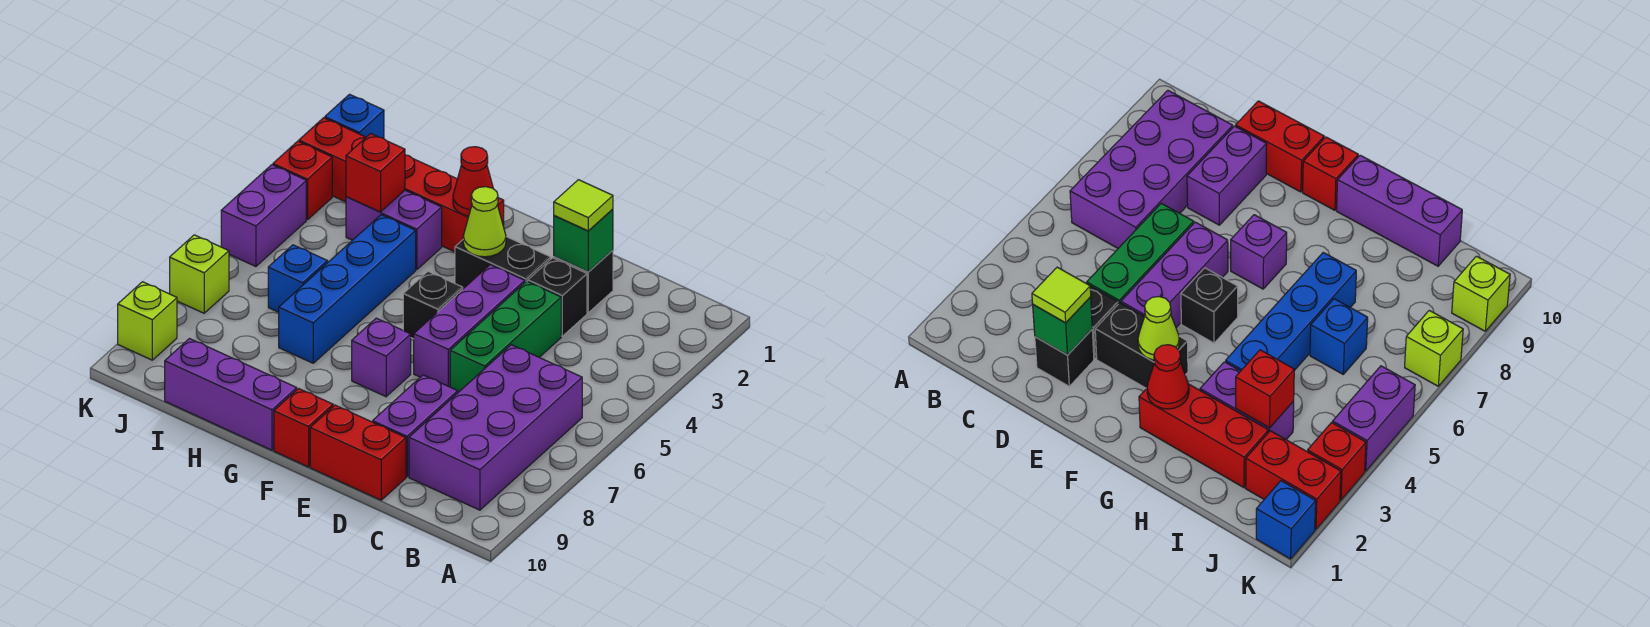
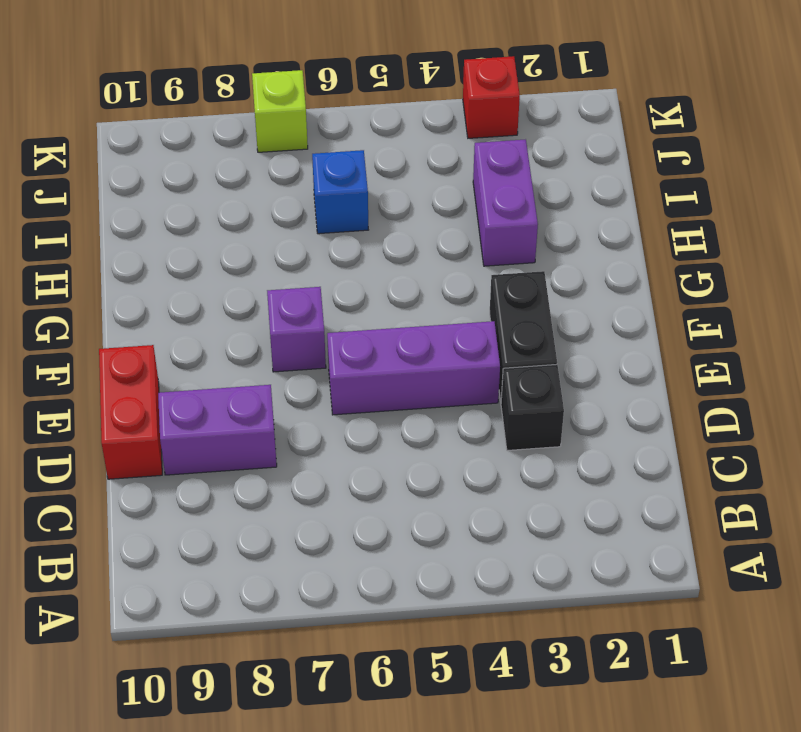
none -> purple 2x4 brick [409,345,582,510]
none -> black 1x1 brick [554,250,613,313]
none -> green 1x3 brick [450,281,561,392]

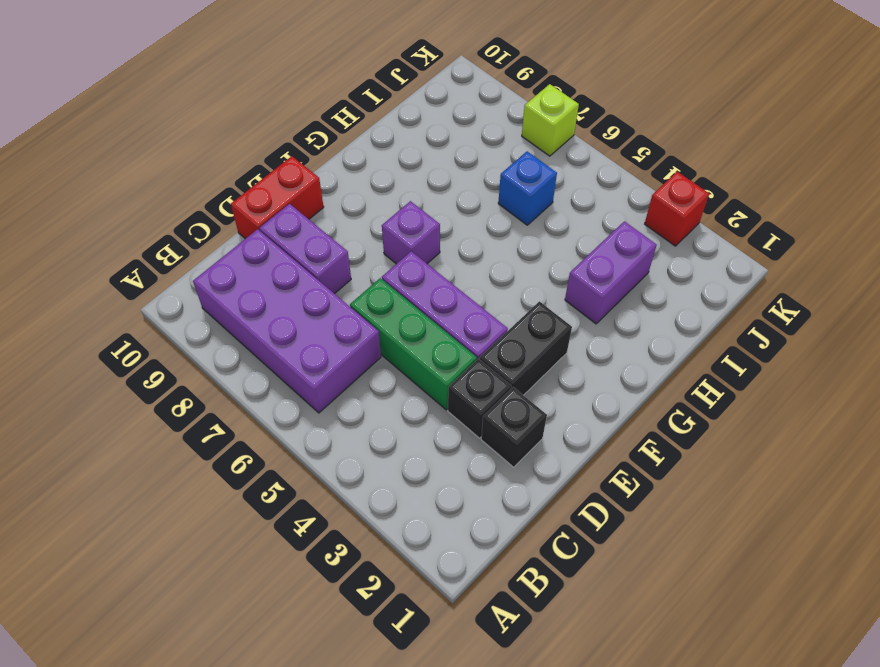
none -> black 1x1 brick [403,272,463,339]
none -> red 1x1 brick [274,389,333,467]
none -> red 1x3 brick [405,155,504,252]

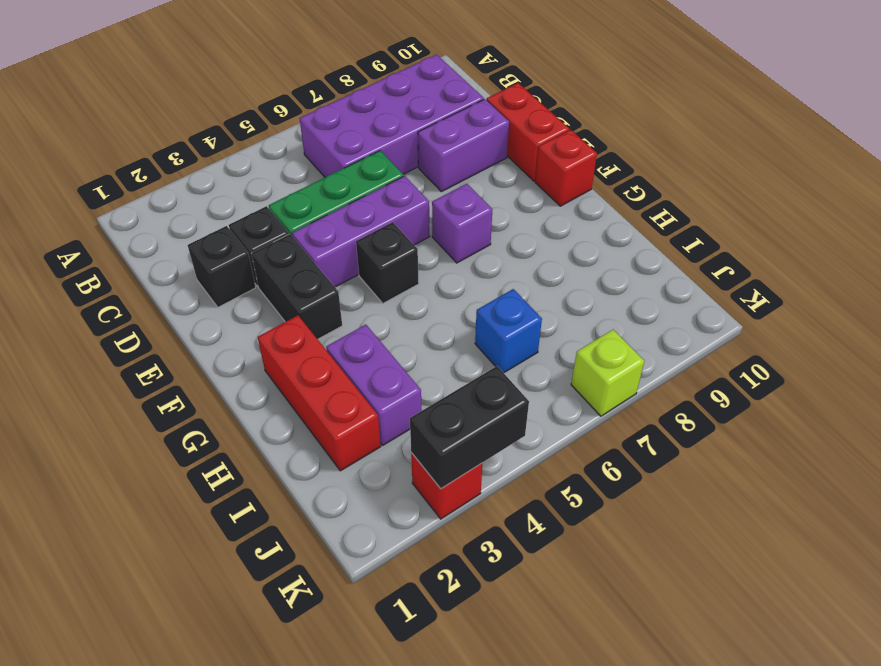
black 1x2 brick [410,366,529,489] -> none
none -> purple 1x3 brick [165,339,297,450]
none -> blue 1x4 brick [279,215,416,363]
none -> red 1x2 brick [299,118,366,202]

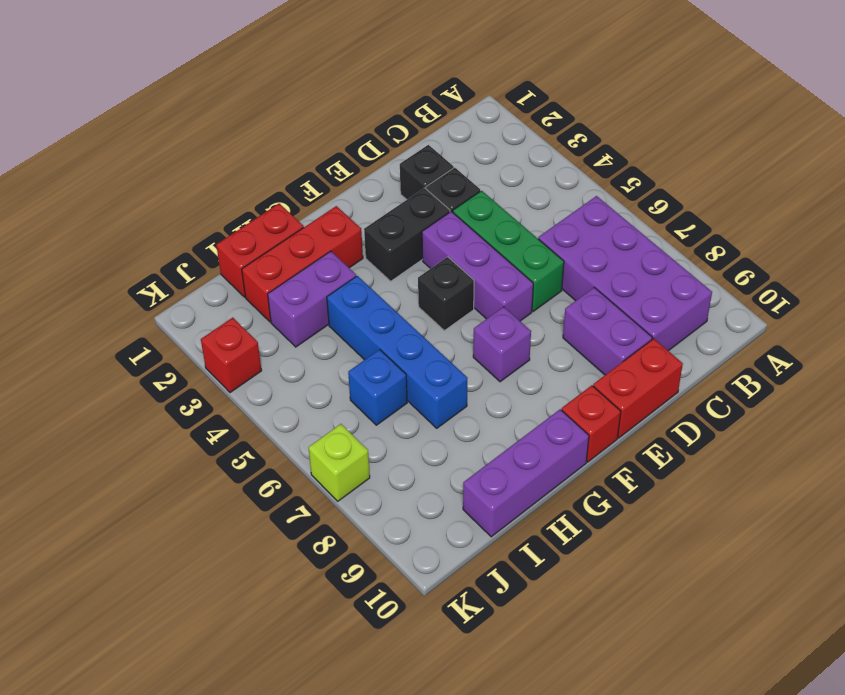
red 1x2 brick [216,204,304,297] -> red 1x2 brick moved to [299,118,366,202]
none -> blue 1x1 brick [325,94,384,138]
none -> purple 1x2 brick [221,165,306,267]
none -> lime 1x1 brick [118,282,177,360]

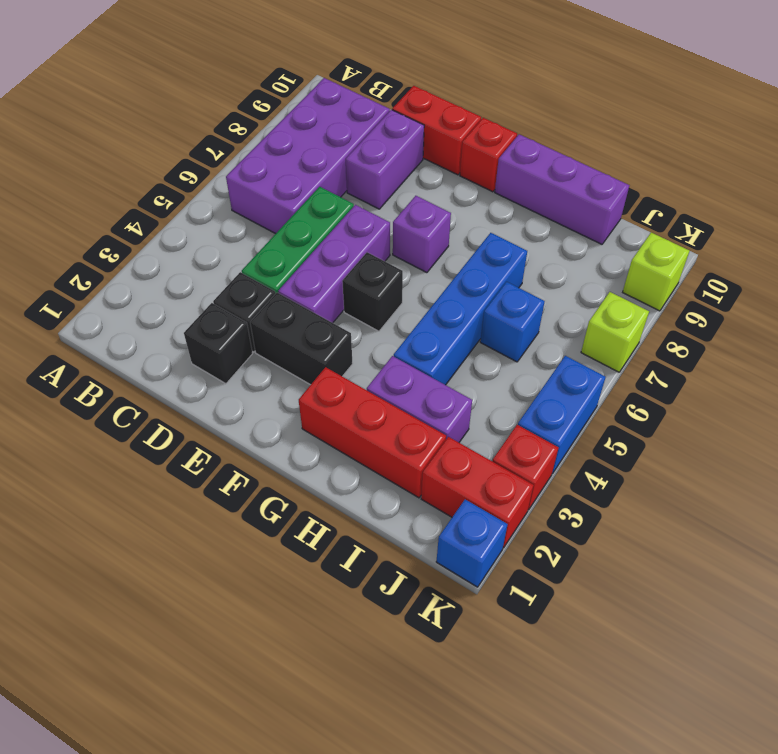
blue 1x2 brick [518,356,605,474] -> purple 1x2 brick [221,165,306,267]
none -> green 1x1 brick [554,209,613,272]
none -> lime 1x1 cone [463,187,506,257]
none -> red 1x1 cone [453,147,493,216]

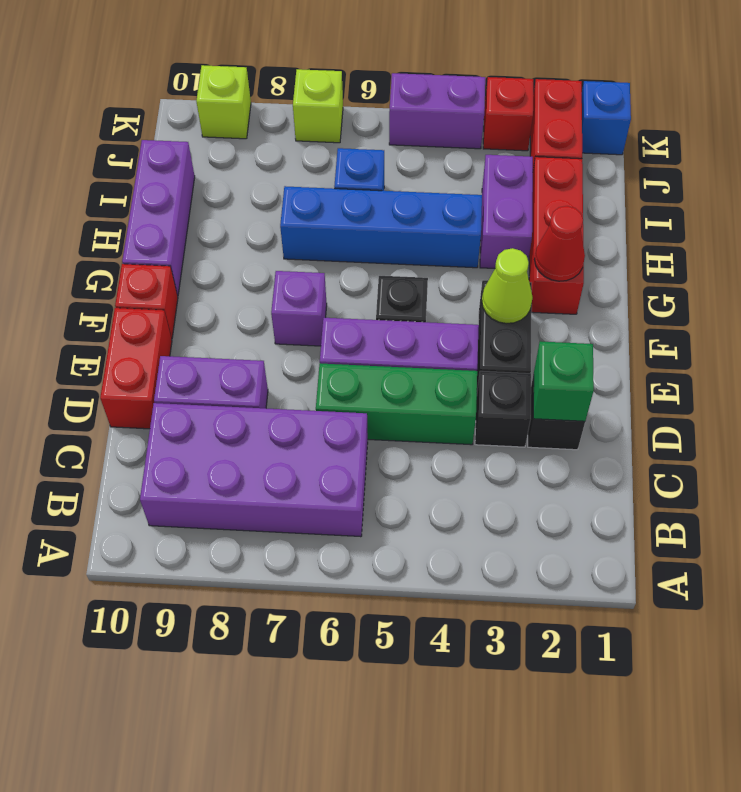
none -> red 1x1 brick [346,134,405,212]
none -> lime 1x1 tile [554,180,613,231]

